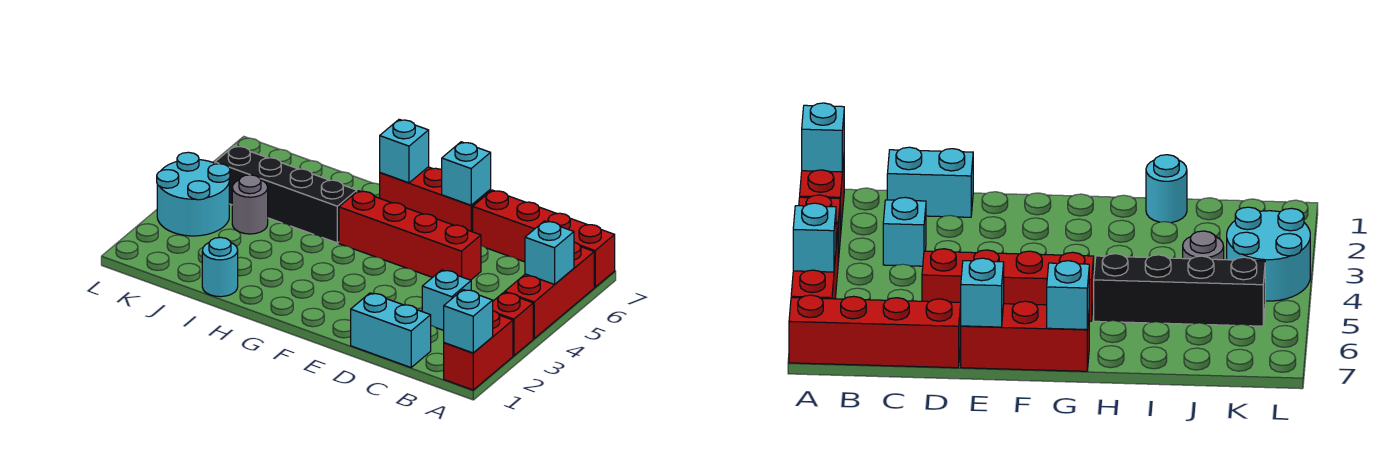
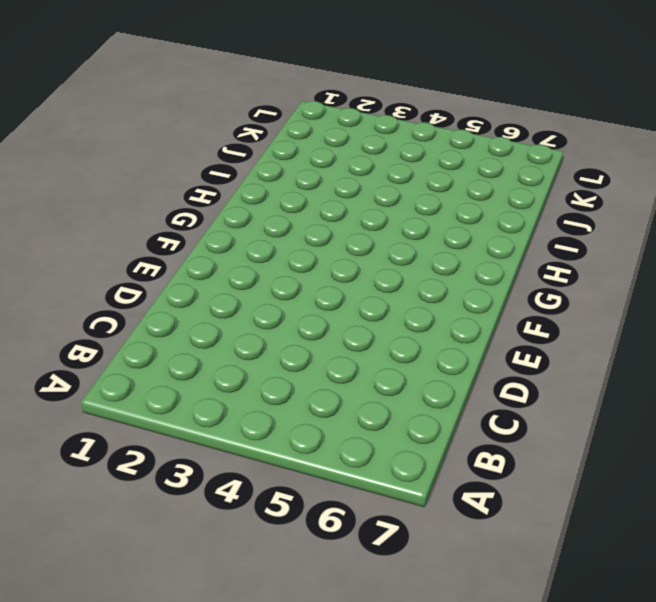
none -> red 1x2 brick [444,311,513,390]
none -> red 1x1 brick [493,292,533,356]
none -> red 1x3 brick [505,242,594,339]

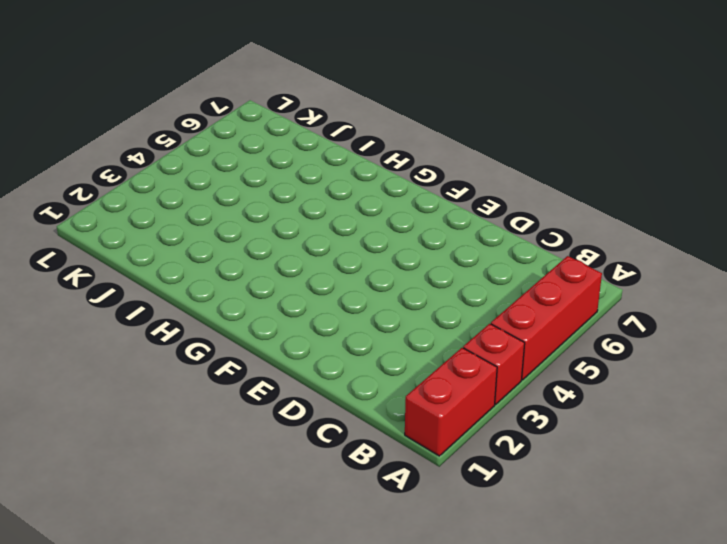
none -> red 1x4 brick [473,190,615,287]
none -> cyan 1x2 brick [351,293,431,367]
none -> cyan 1x1 brick [422,270,471,330]

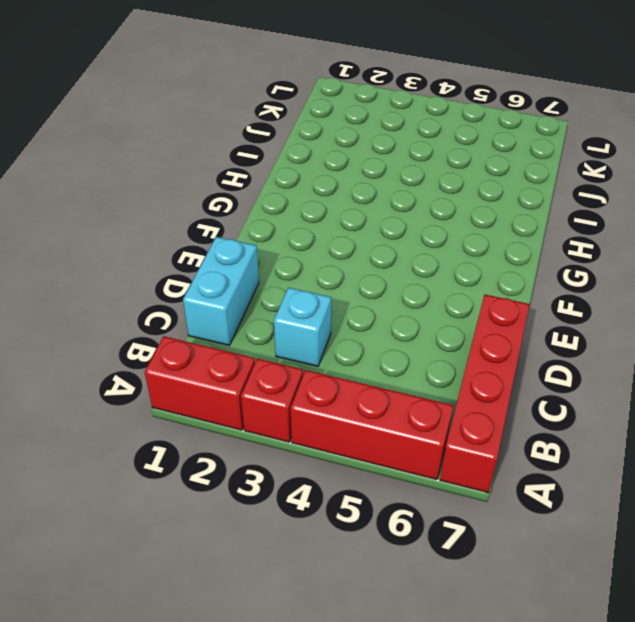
none -> red 1x4 brick [339,191,481,280]
none -> red 1x3 brick [380,167,491,232]
none -> black 1x4 brick [215,146,357,243]

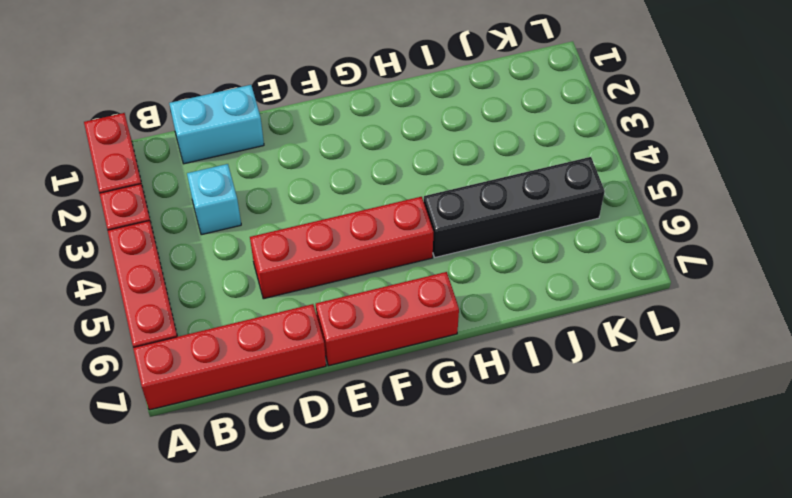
none -> cyan 1x1 round brick [202,237,238,297]
none -> grey 1x1 round brick [232,175,268,234]
none -> cyan 2x2 round brick [157,152,230,236]

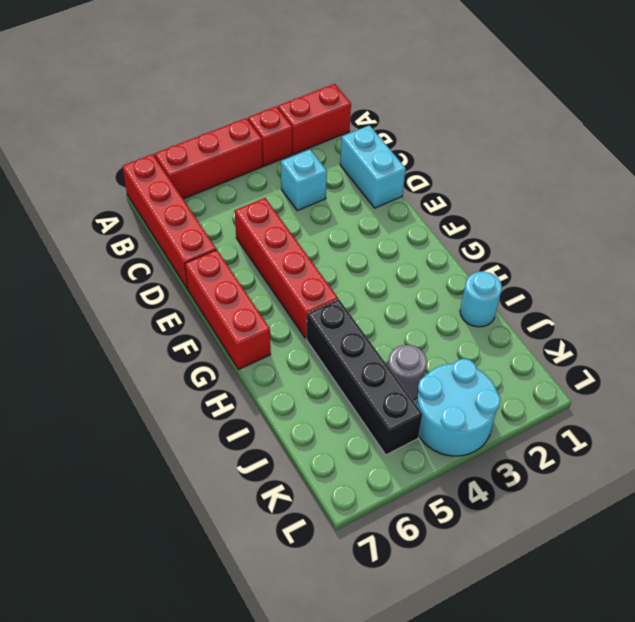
none -> cyan 1x1 brick [444,290,493,353]
none -> cyan 1x1 brick [525,221,574,284]
none -> cyan 1x1 brick [442,142,491,205]

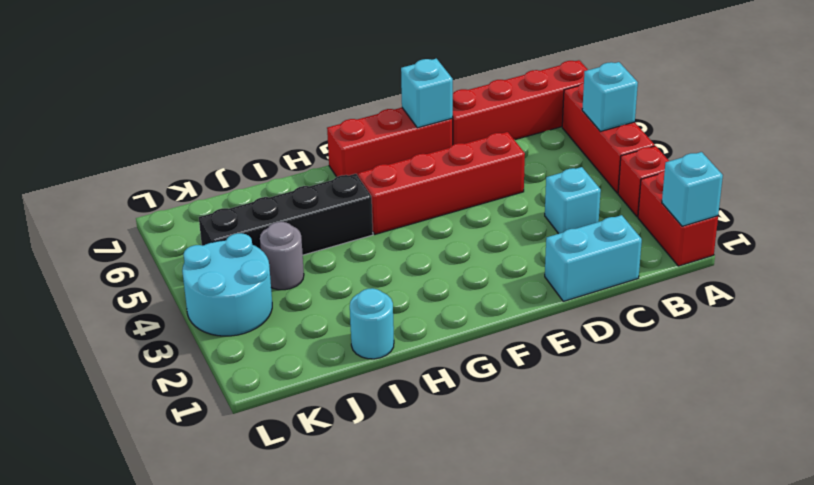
none -> cyan 1x1 brick [380,119,429,183]

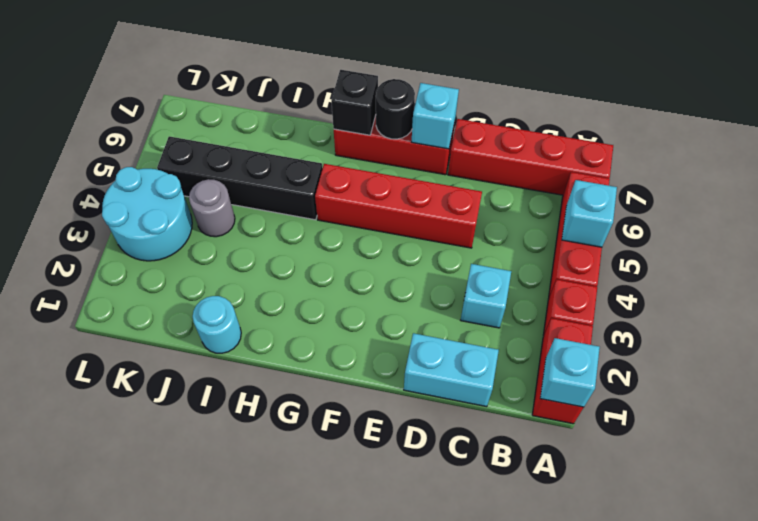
black 1x1 round brick [376,79,415,139] -> none
black 1x1 brick [331,70,378,135] -> cyan 1x1 brick [380,119,429,183]

